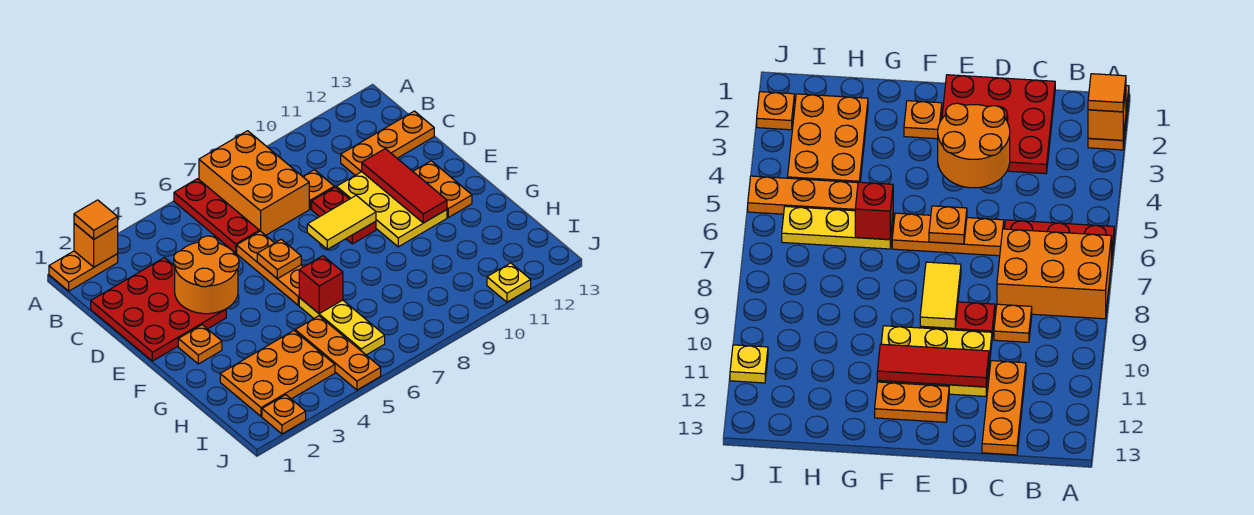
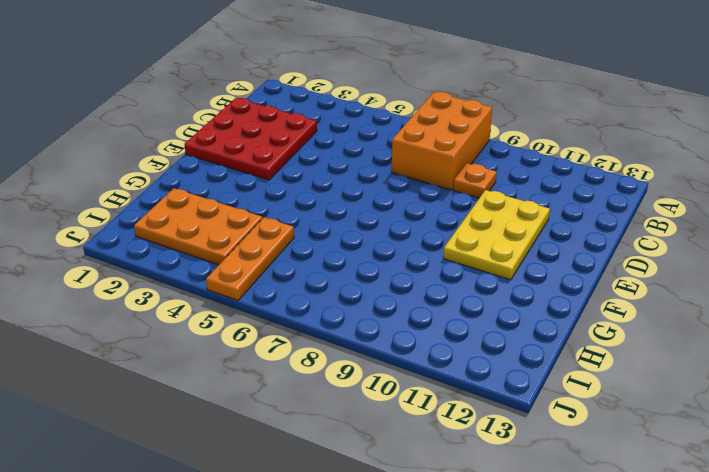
none -> orange 1x2 plate [49,251,118,291]
none -> red 1x3 plate [174,179,259,253]
none -> orange 1x3 plate [341,111,434,175]

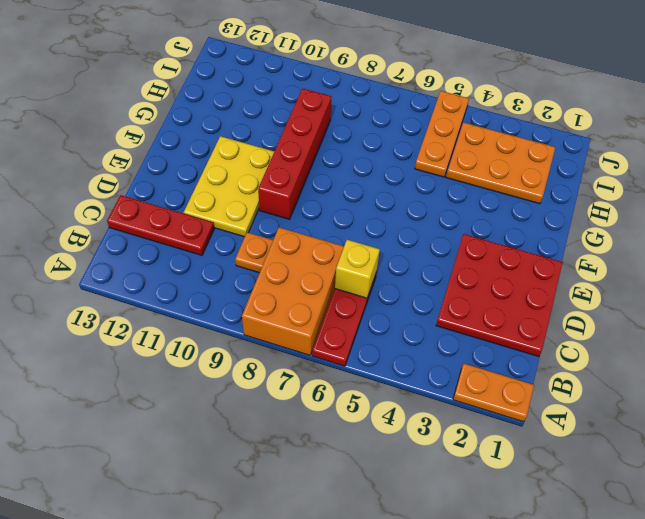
yellow 1x1 brick [335,240,380,298] -> none
red 1x3 plate [107,195,214,255] -> orange 1x3 plate [341,111,434,175]
red 1x4 brick [258,88,331,219] -> red 1x2 plate [312,187,376,244]
none -> orange 1x3 plate [237,231,303,305]
none -> orange 1x2 plate [413,161,472,217]
none -> orange 1x1 plate [178,325,222,364]

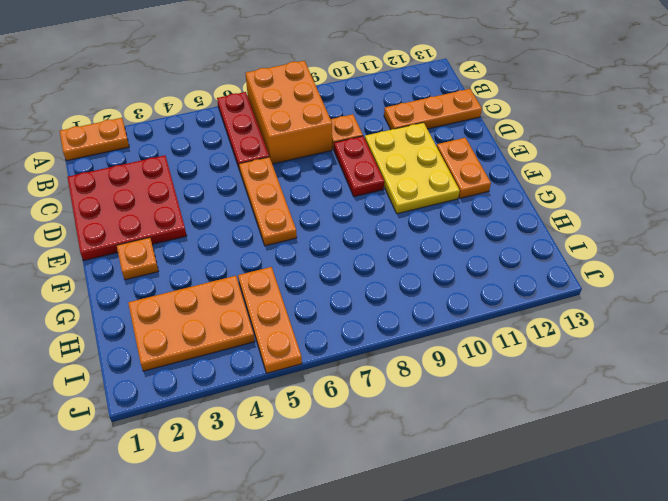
none -> yellow 1x3 plate [299,298,385,355]
none -> orange 1x1 plate [262,395,306,434]
none -> yellow 1x1 plate [487,263,531,302]

